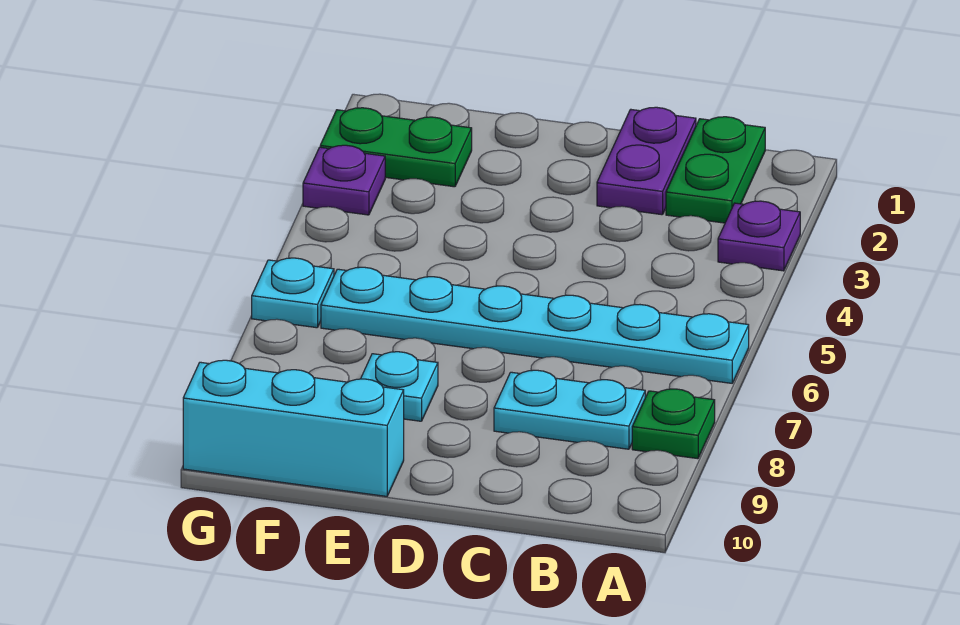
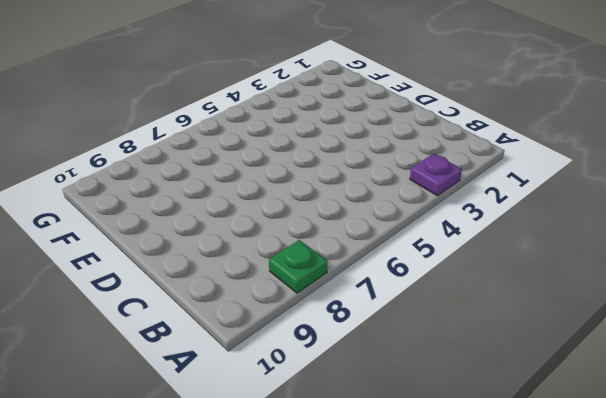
none -> cyan 1x6 plate [321,267,749,383]
none -> green 1x2 plate [666,117,765,223]

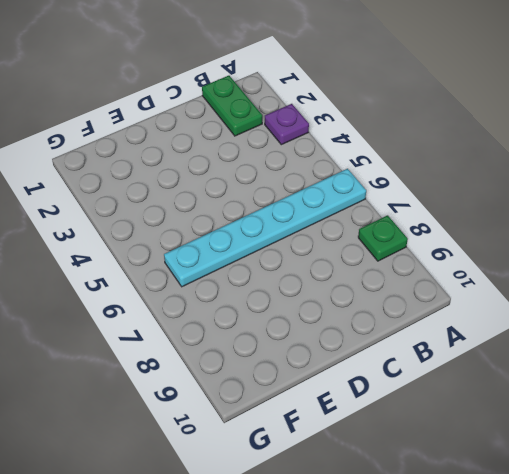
none -> cyan 1x2 plate [494,370,645,449]
none -> purple 1x2 plate [597,107,696,215]

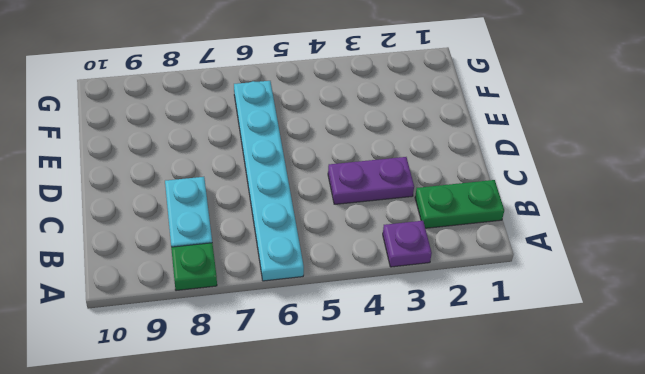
purple 1x2 plate [328,157,414,204] -> purple 1x2 plate moved to [597,107,696,215]
none -> cyan 1x1 plate [361,352,438,421]
none -> cyan 1x3 brick [183,360,404,496]

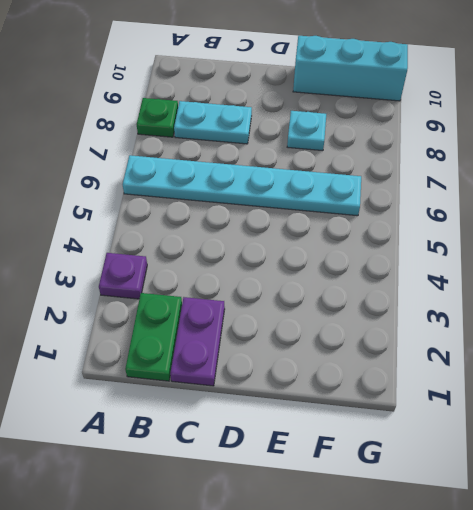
none -> green 1x2 plate [320,108,472,187]
none -> purple 1x1 plate [303,145,385,215]

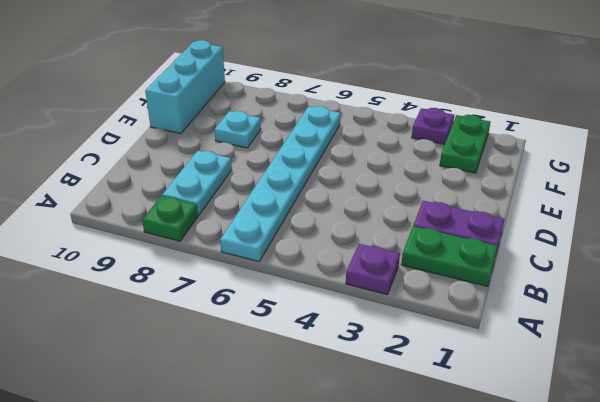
none -> cyan 1x1 plate [252,258,334,328]

